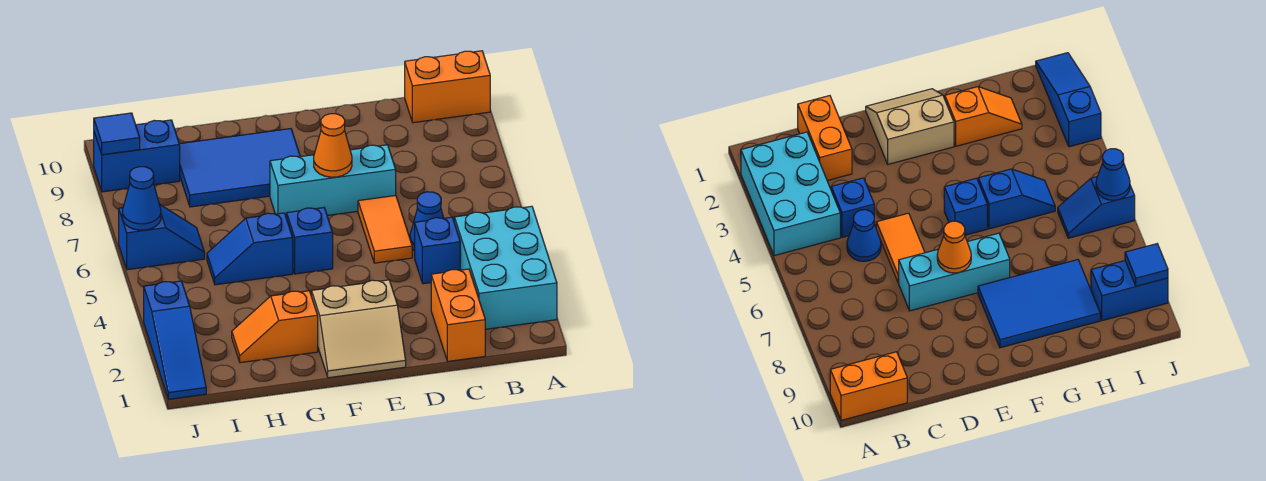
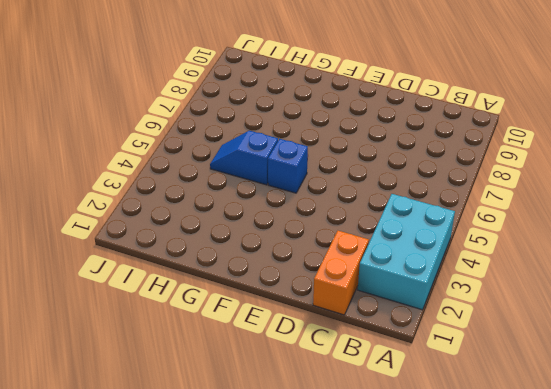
none -> orange 1x2 brick [405,51,490,123]
none -> blue 1x1 brick [415,217,460,284]
none -> blue 1x1 cone [410,192,444,251]

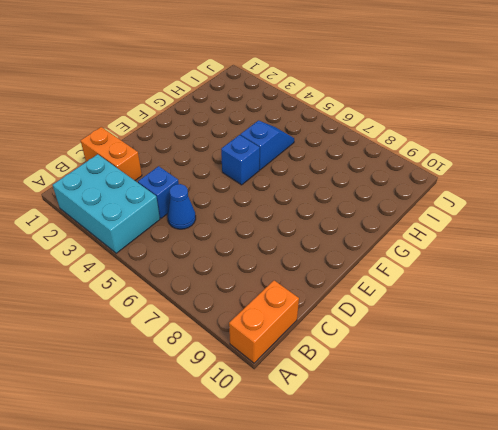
none -> orange 1x2 tile [358,196,412,263]
none -> cyan 1x3 brick [270,145,396,218]
none -> tan 2x2 slope [312,280,406,378]

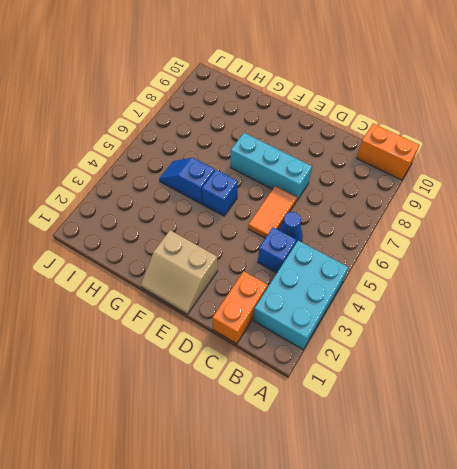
none -> blue 2x3 tile [179,129,300,207]
none -> orange 1x2 slope [232,291,318,363]
none -> blue 1x2 slope [119,204,205,270]

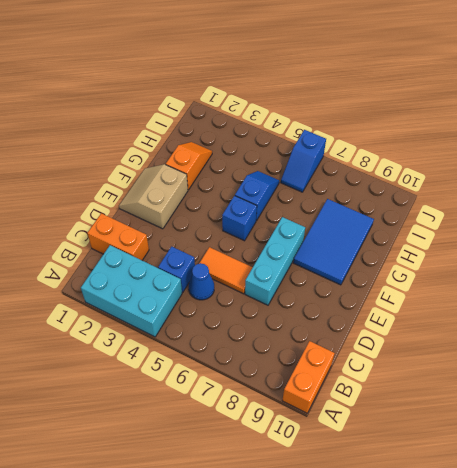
none -> blue 1x2 brick [94,120,180,192]
none -> blue 1x3 slope [144,281,206,399]
none -> orange 1x1 cone [314,114,352,177]

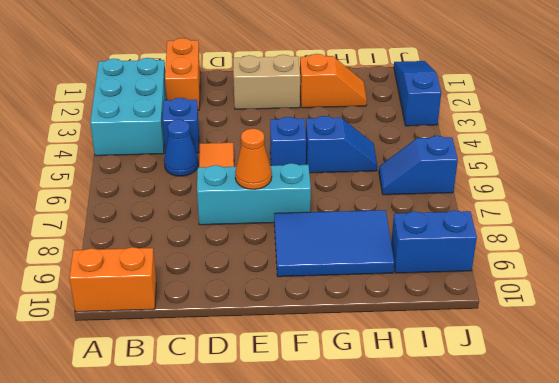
none -> blue 1x1 cone [122,167,161,230]
none -> blue 1x1 tile [94,113,140,155]

